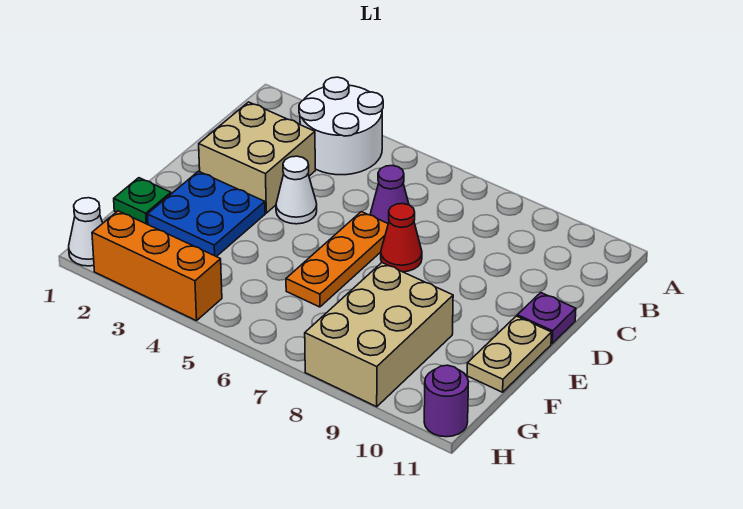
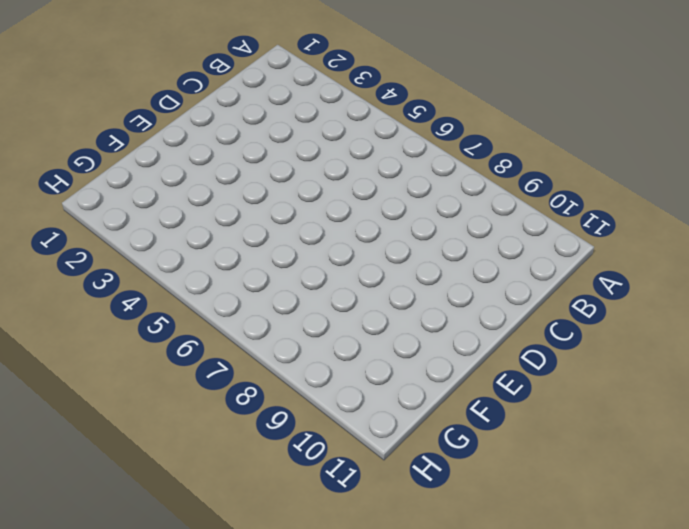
none -> white 2x2 round brick [299,77,383,175]
none -> tan 2x2 brick [199,102,315,213]
none -> purple 1x1 cone [370,166,409,223]

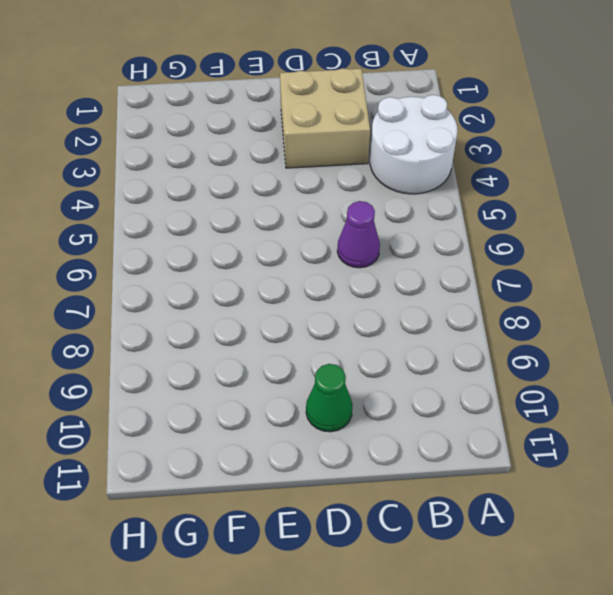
green 1x1 cone [306,364,353,432] -> none
none -> white 1x1 cone [276,156,317,224]
none -> orange 1x3 plate [286,212,388,307]
none -> red 1x1 cone [381,204,422,272]

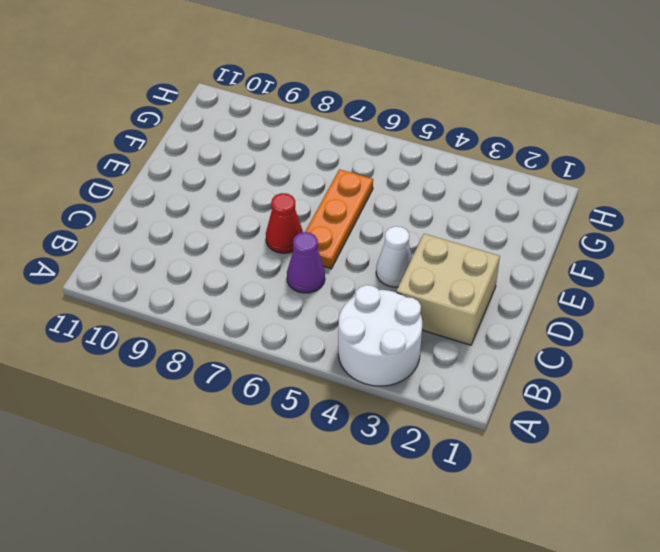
none -> purple 1x1 plate [517,293,576,344]
none -> blue 2x2 plate [147,171,265,257]
none -> tan 1x2 plate [467,316,552,392]

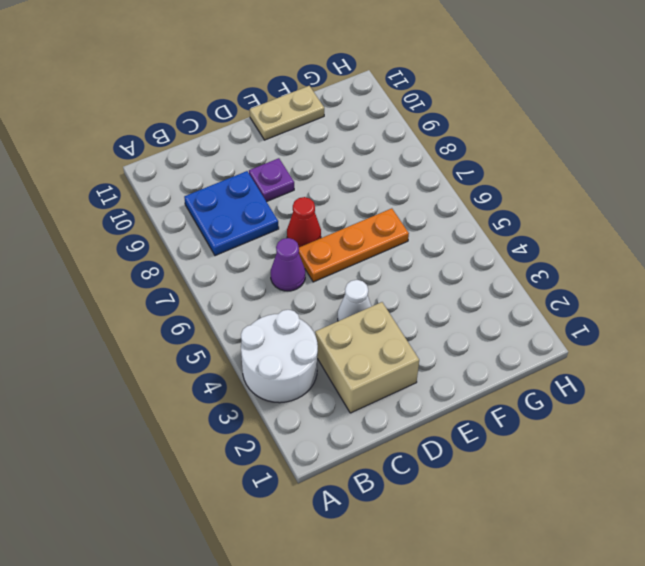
blue 2x2 plate [184,171,279,256] -> blue 2x2 plate moved to [147,171,265,257]
purple 1x1 plate [249,158,294,202] -> purple 1x1 plate moved to [517,293,576,344]
none -> green 1x1 plate [114,178,171,225]
none -> tan 2x3 brick [305,263,453,407]
none -> white 1x1 cone [69,198,103,266]

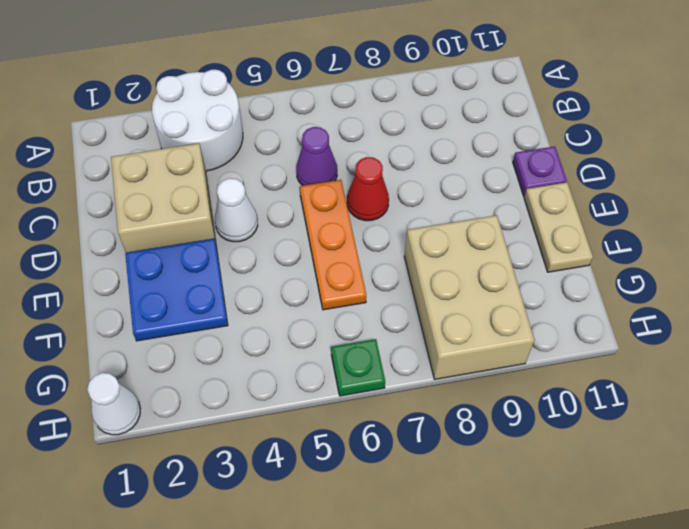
green 1x1 plate [331,339,385,396] -> green 1x1 plate moved to [114,178,171,225]
none -> orange 1x3 brick [92,211,222,321]
none -> purple 1x1 round brick [424,365,468,437]

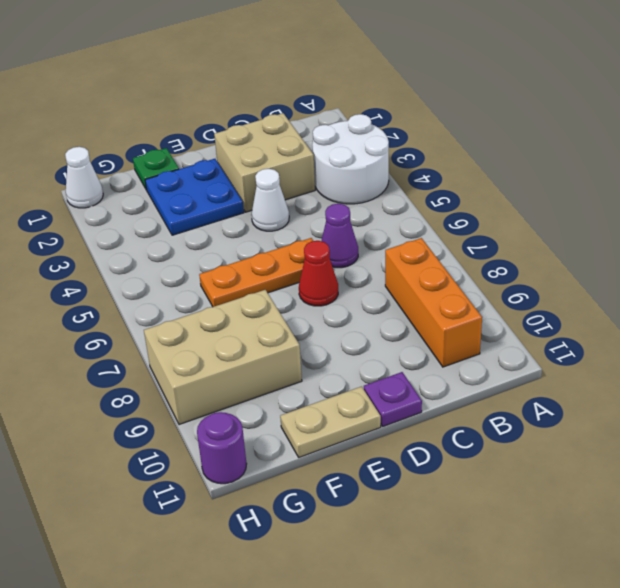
orange 1x3 brick [385,238,482,367] -> orange 1x3 brick moved to [92,211,222,321]

